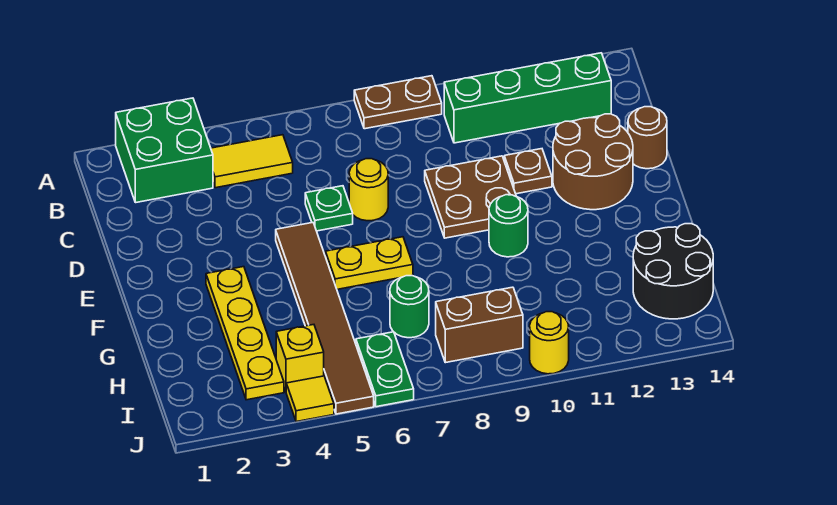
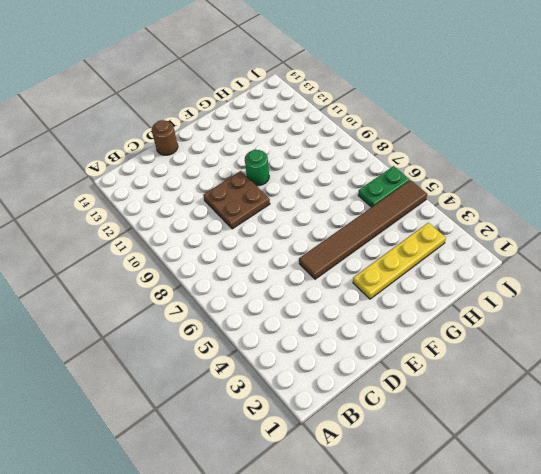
none -> green 2x2 brick [116,98,213,203]
none -> brown 1x2 plate [354,76,442,129]
none -> yellow 1x2 tile [211,135,293,188]

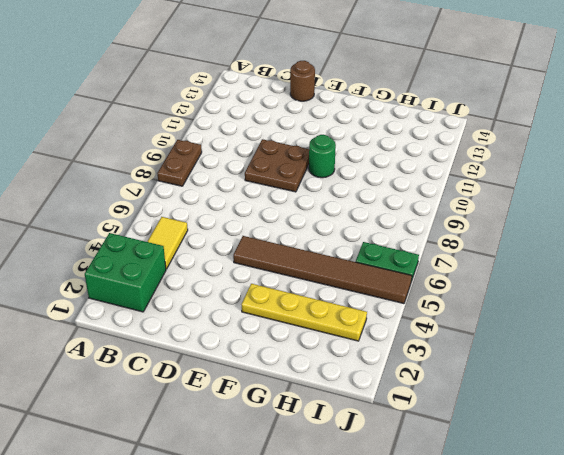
none -> green 1x4 brick [444,53,611,143]
none -> green 1x1 plate [305,186,353,231]
none -> yellow 1x1 round brick [349,159,388,221]

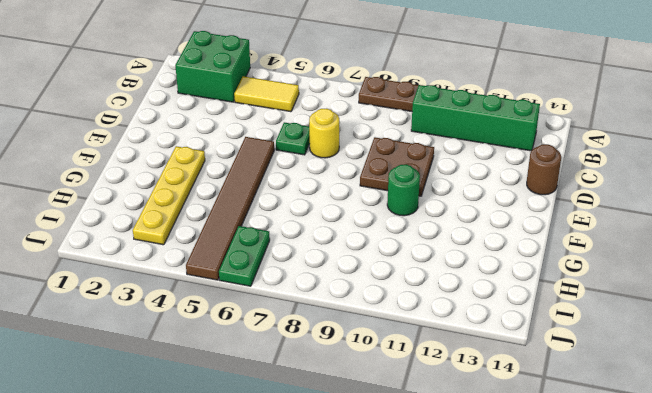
none -> brown 1x1 plate [504,149,552,194]
none -> brown 2x2 round brick [553,114,633,210]
none -> yellow 1x2 plate [325,237,413,289]

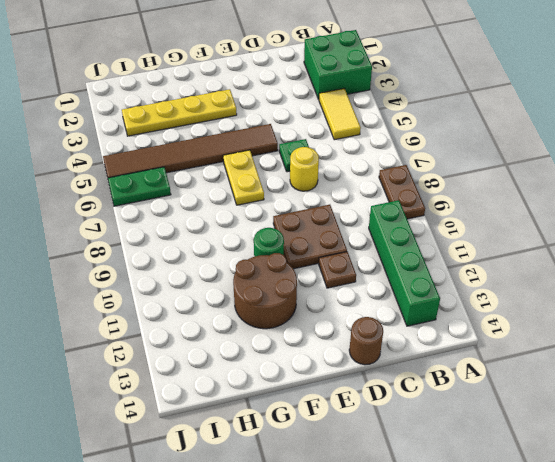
brown 2x2 round brick [233,253,297,329] -> brown 2x2 round brick moved to [553,114,633,210]
none -> green 1x1 round brick [390,276,429,338]
none -> black 2x2 round brick [633,224,713,319]
none -> yellow 1x1 brick [276,325,324,391]

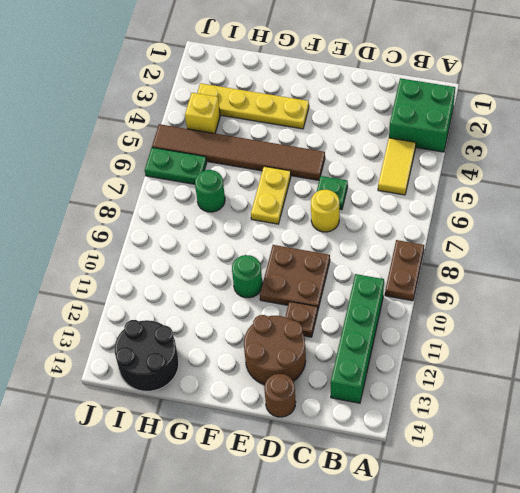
none -> brown 1x2 brick [436,287,523,363]
none -> yellow 1x1 tile [286,376,334,422]
none -> yellow 1x1 round brick [530,312,569,374]

